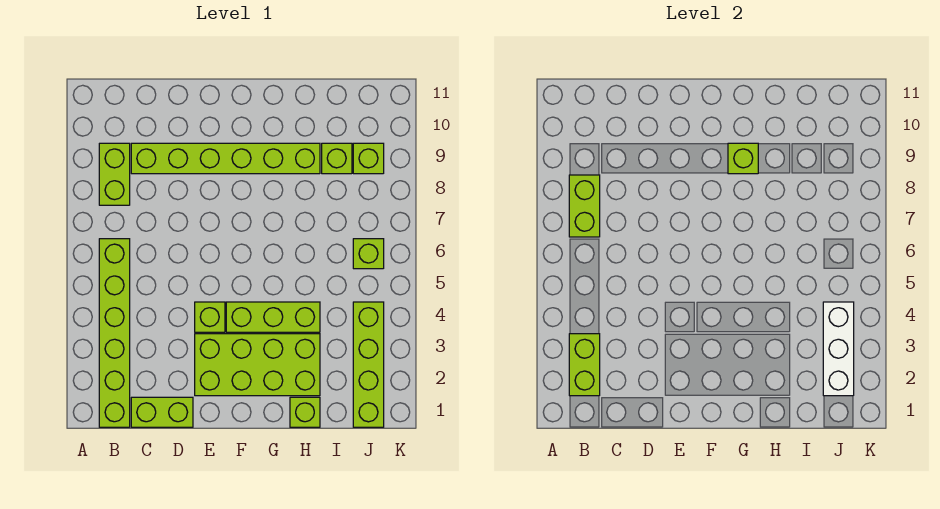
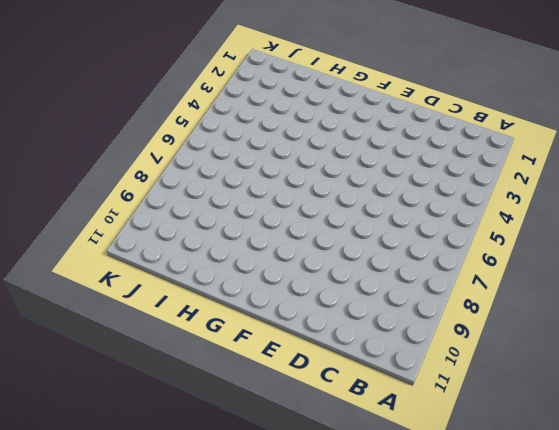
none -> lime 1x6 brick [99,239,130,427]
none -> lime 1x2 brick [99,143,130,205]
none -> lime 1x2 brick [131,397,193,427]

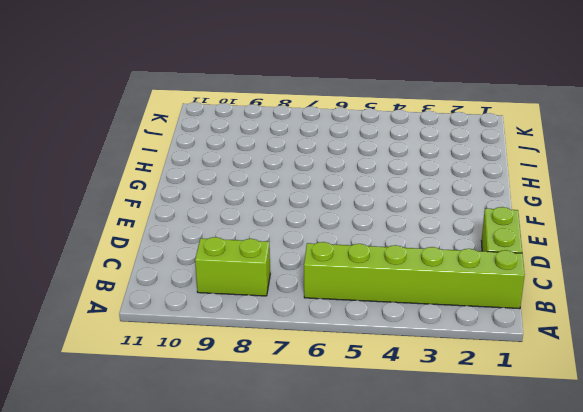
none -> lime 1x6 brick [131,143,320,174]
none -> lime 2x4 brick [195,334,320,396]
none -> lime 1x1 brick [195,302,225,332]

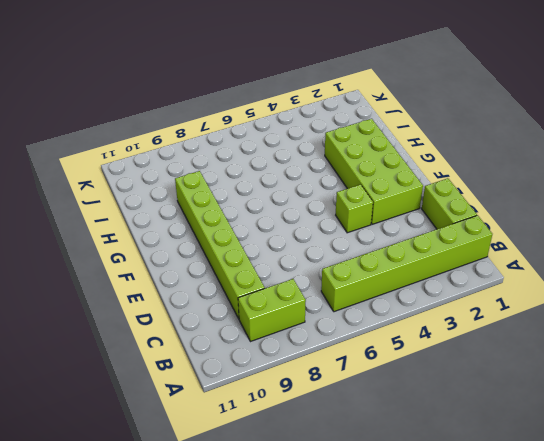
none -> lime 1x3 brick [226,302,320,332]
none -> lime 1x1 brick [290,397,320,427]
none -> lime 1x1 brick [322,143,352,174]

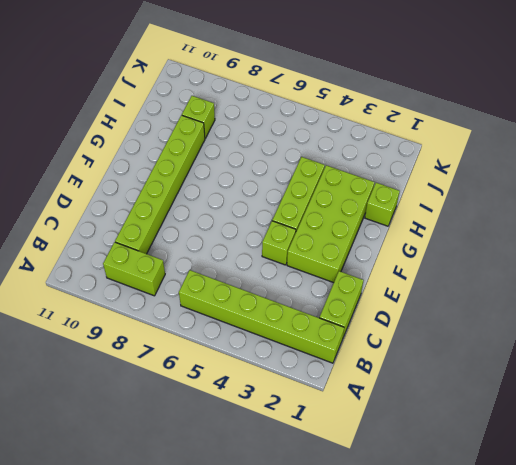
none -> lime 1x4 brick [353,302,384,427]
none -> lime 1x1 brick [353,239,384,269]
none -> lime 1x1 brick [353,143,384,174]

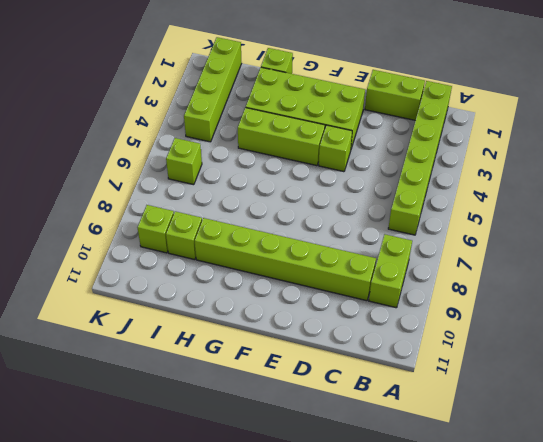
none -> lime 1x2 brick [569,334,600,396]
none -> lime 1x2 brick [569,175,600,237]
none -> lime 1x1 brick [728,143,758,174]

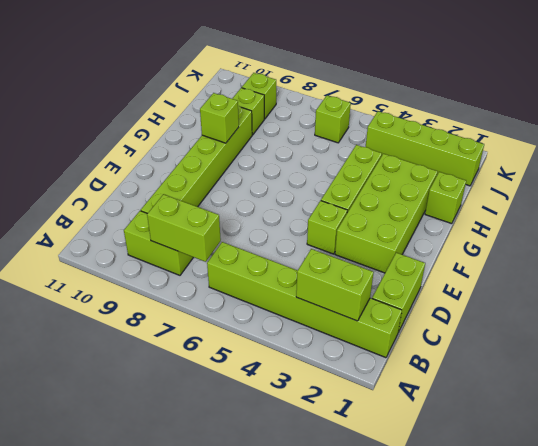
none -> white 1x3 brick [823,302,854,396]

